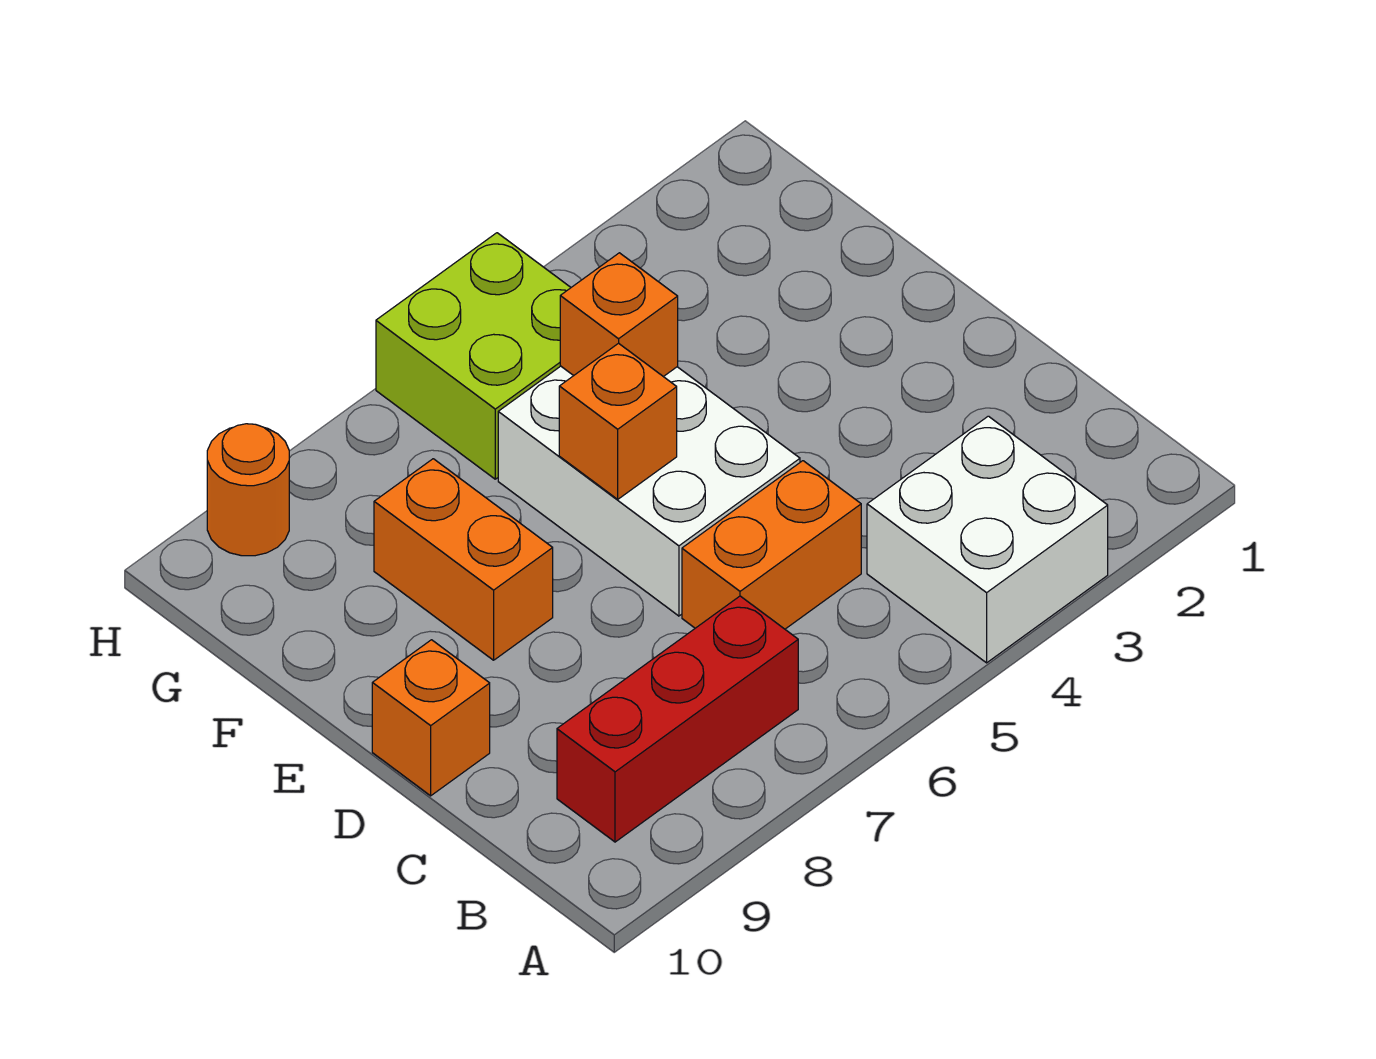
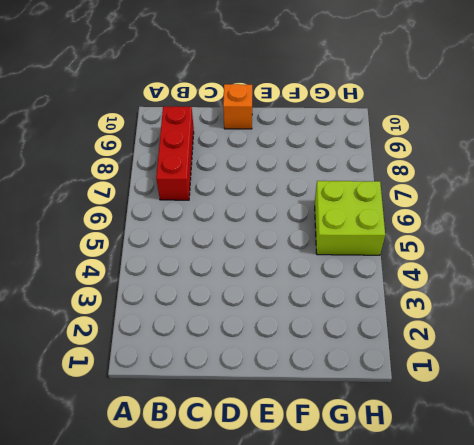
none -> white 2x2 brick [867,416,1108,663]
none -> orange 1x2 brick [682,461,861,629]

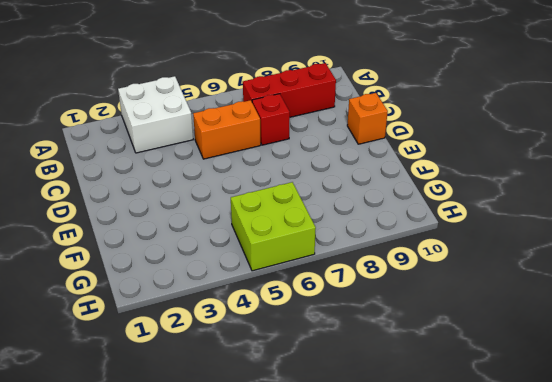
red 1x1 brick [252,94,290,145] -> none
none -> white 2x3 brick [498,366,800,616]
none -> orange 1x2 brick [374,459,553,660]

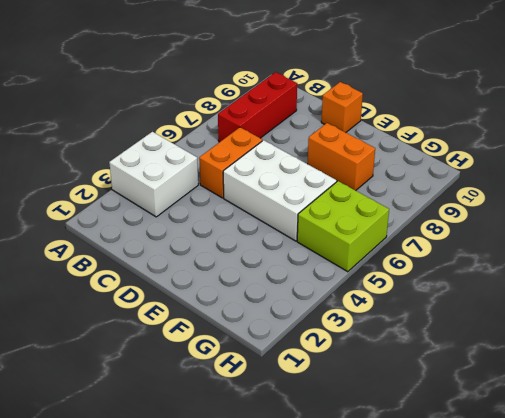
none -> orange 1x1 round brick [207,424,289,556]
none -> orange 1x1 brick [559,343,677,499]

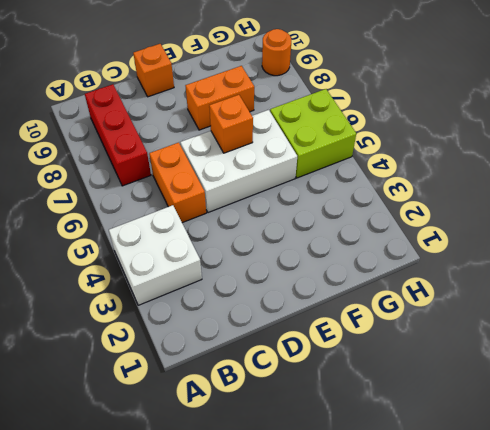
none -> orange 1x1 brick [560,253,678,377]

